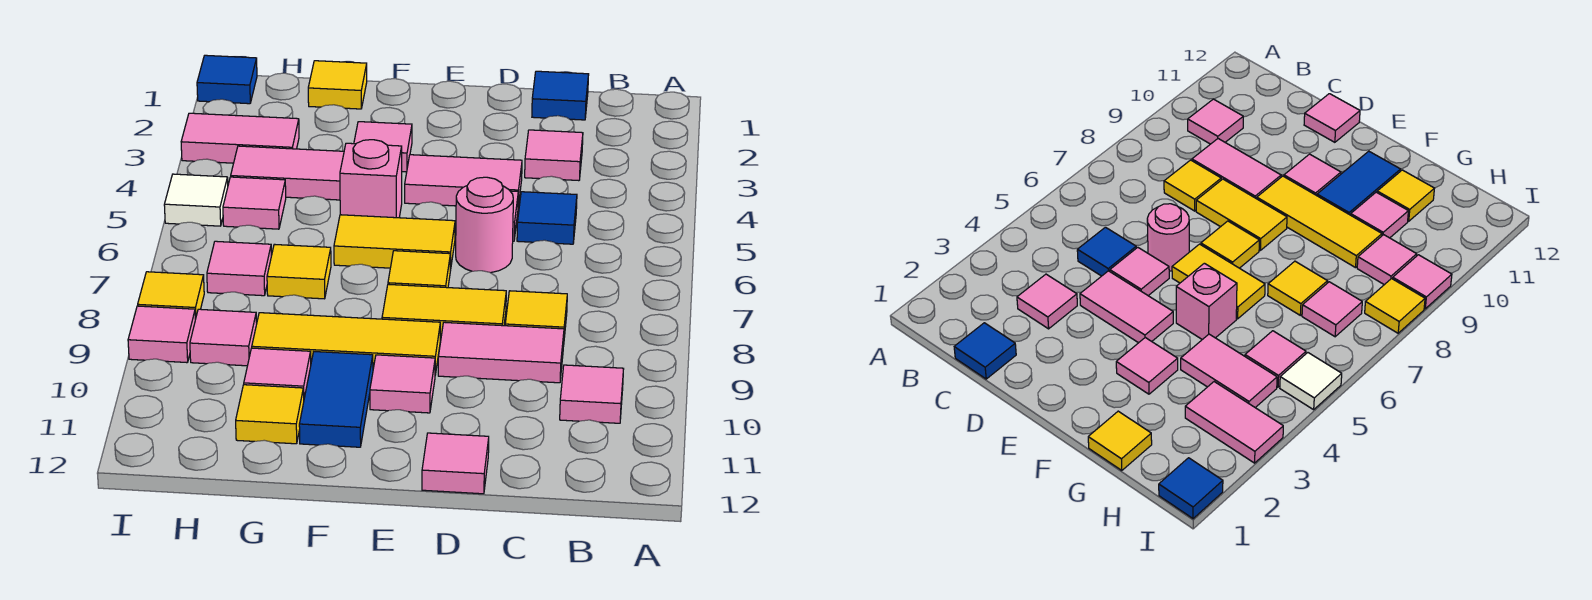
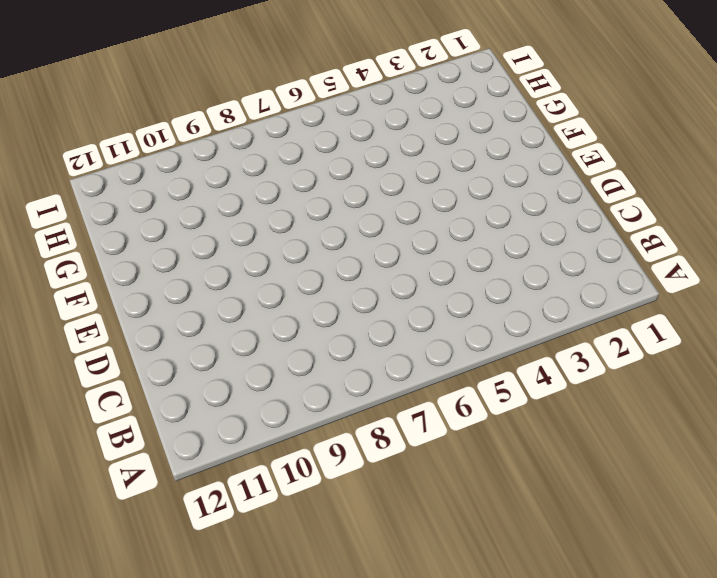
none -> pink 1x1 tile [560,365,623,423]
none -> blue 1x1 tile [532,71,589,120]
none -> pink 1x1 tile [525,130,583,181]
none -> blue 1x1 tile [517,192,577,244]

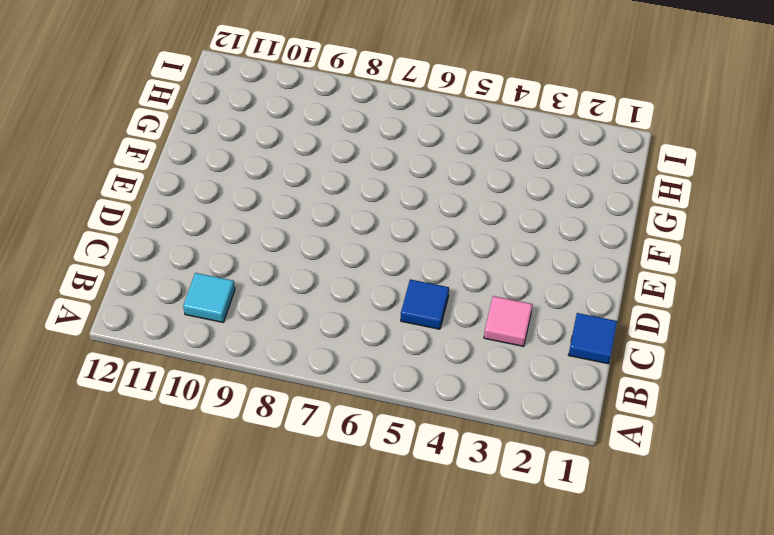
cyan 1x1 tile [183,273,235,322] -> pink 1x1 tile [560,365,623,423]
none -> yellow 1x1 tile [505,291,567,337]
none -> pink 1x2 tile [438,322,564,383]
none -> pink 1x2 tile [405,155,522,206]
none -> pink 1x1 tile [1110,247,1169,296]

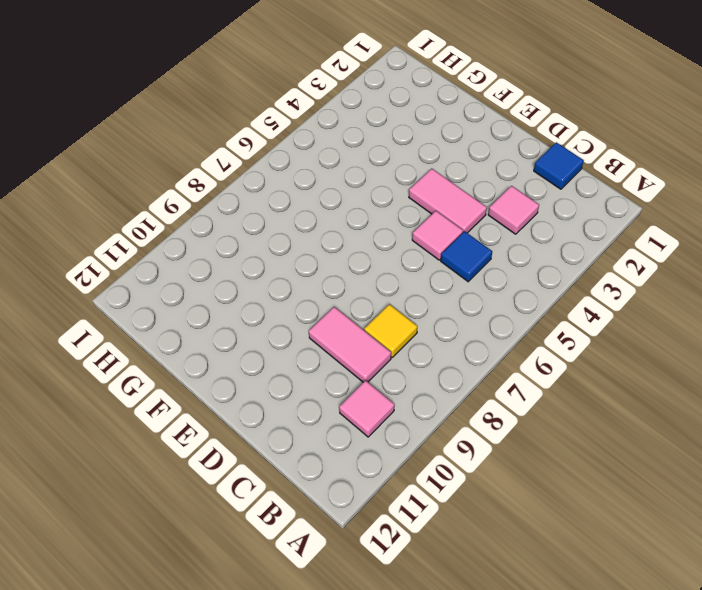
none -> pink 1x1 round brick [456,177,513,273]
none -> yellow 1x2 tile [382,284,506,340]
none -> pink 1x1 tile [422,433,489,494]
none -> yellow 1x2 tile [334,215,455,271]

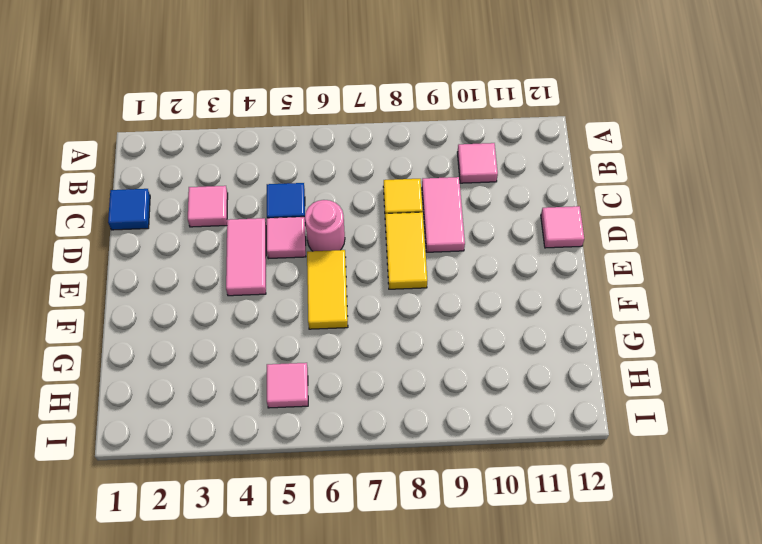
none -> yellow 1x1 tile [388,251,450,288]
none -> yellow 1x3 tile [252,313,440,375]
none -> pink 1x1 tile [370,355,435,413]
none -> pink 1x1 tile [354,122,412,172]

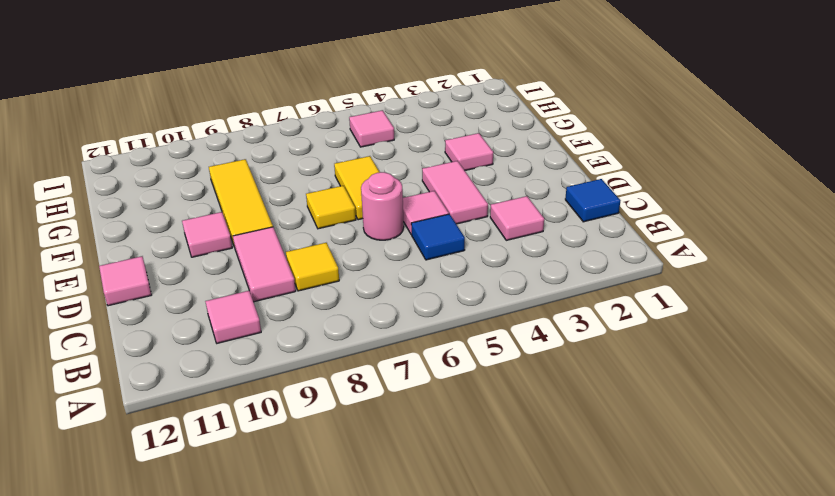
none -> yellow 1x2 tile [382,284,506,340]
none -> pink 1x1 brick [340,140,402,218]
none -> blue 1x2 tile [299,352,373,447]
none -> yellow 1x1 tile [308,61,367,109]

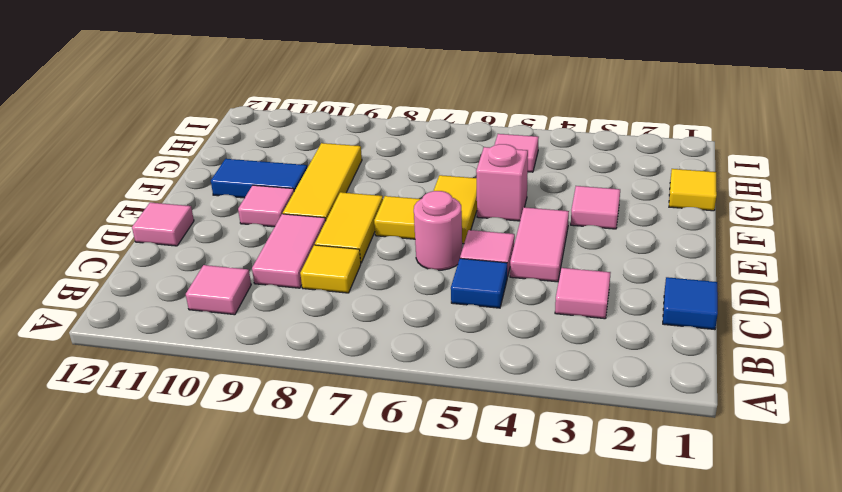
none -> pink 1x2 tile [231,146,344,200]
none -> yellow 1x1 tile [267,244,331,299]
none -> pink 1x1 tile [244,348,311,398]
none -> yellow 1x1 tile [236,385,304,444]

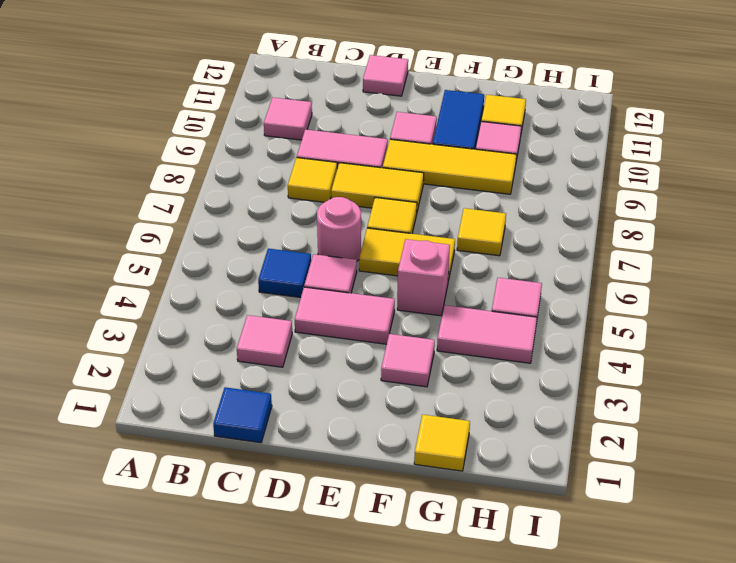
none -> pink 1x2 tile [181,113,299,163]
none -> pink 1x1 tile [207,241,271,296]
none -> pink 1x1 tile [190,309,257,366]
none -> blue 1x1 tile [197,55,257,104]

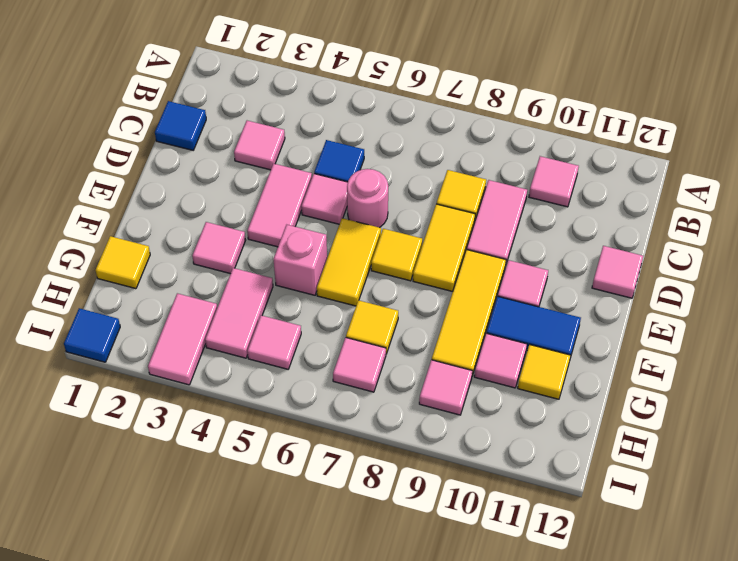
none -> white 1x1 tile [164,174,228,226]
none -> yellow 1x1 tile [138,272,204,319]
none -> pink 1x1 tile [128,306,196,363]

